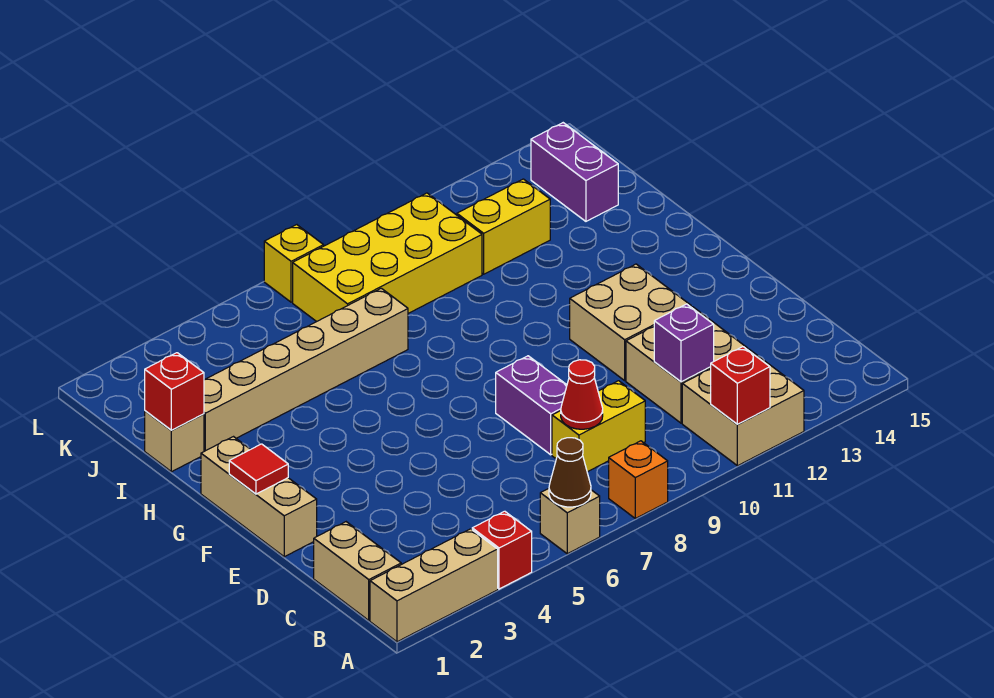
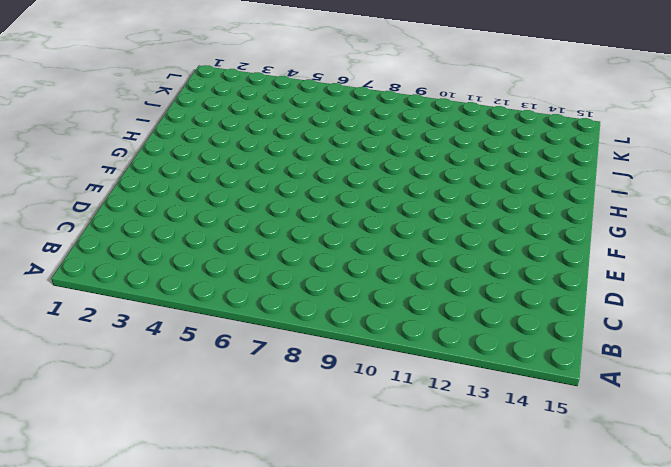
none -> tan 1x3 brick [370,529,498,642]
none -> red 1x1 brick [472,511,532,589]
none -> tan 1x1 brick [540,489,600,554]

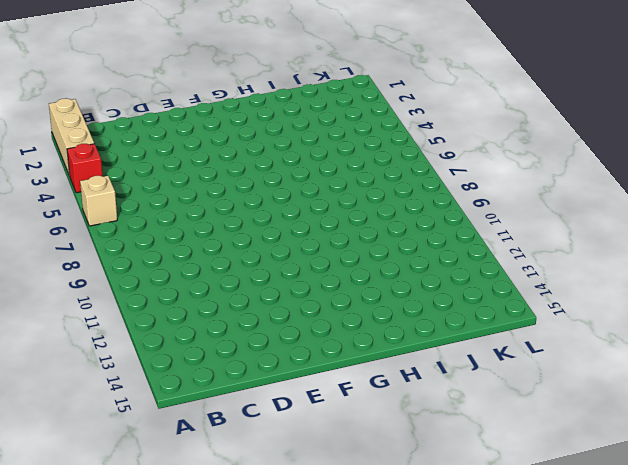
none -> orange 1x1 brick [609,441,668,518]
none -> tan 2x2 brick [682,349,804,466]
none -> tan 1x2 brick [314,522,401,620]

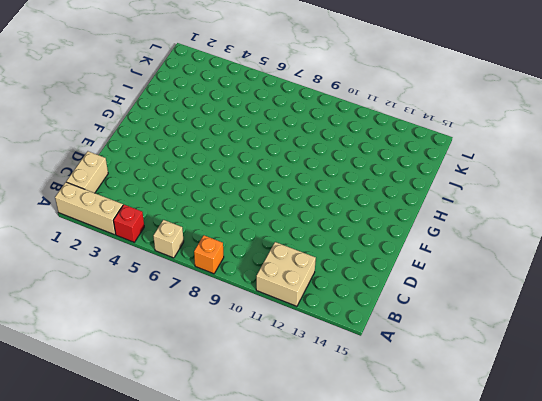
none -> yellow 1x2 brick [552,381,645,472]
none -> tan 2x2 brick [626,307,748,423]
none -> purple 1x2 brick [496,356,567,455]

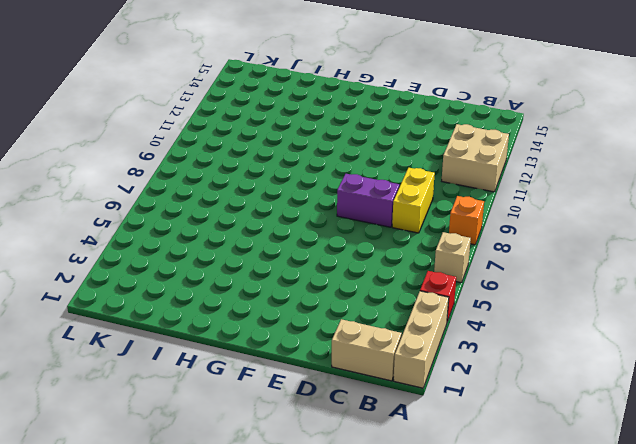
none -> tan 2x2 brick [626,307,748,423]
none -> tan 1x3 brick [201,437,317,557]
none -> tan 2x2 brick [570,264,691,380]

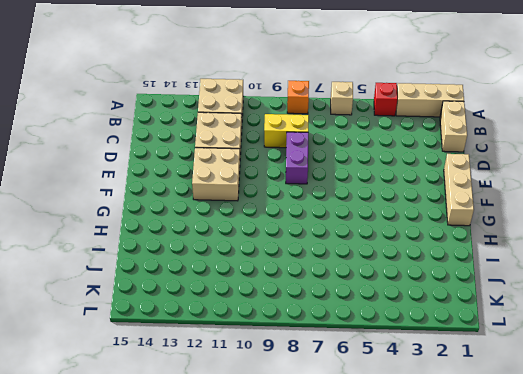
none -> tan 1x1 brick [145,411,204,472]
none -> tan 1x6 brick [204,288,408,451]
none -> yellow 2x4 brick [293,193,482,322]

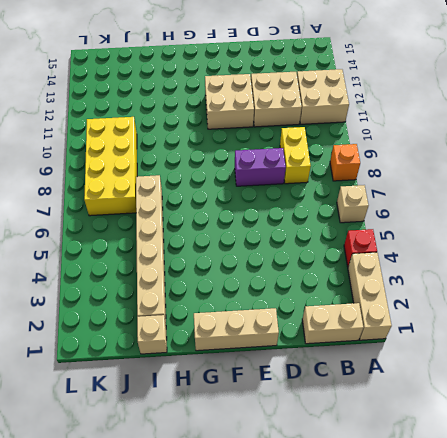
none -> yellow 1x2 brick [457,179,550,274]
none -> purple 1x2 brick [531,123,618,221]
none -> yellow 1x1 brick [264,225,324,302]

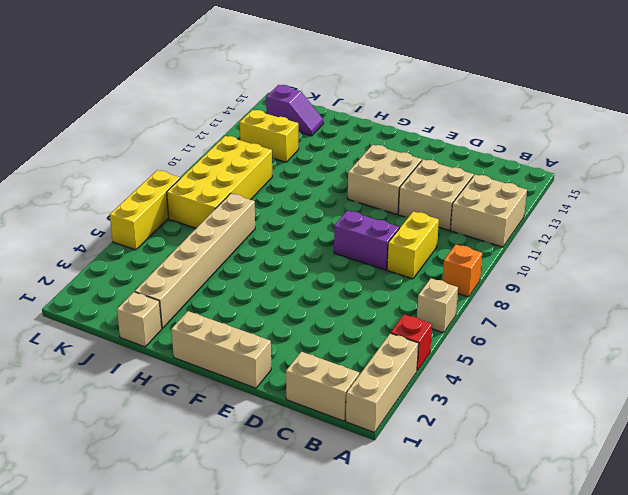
yellow 1x2 brick [240,110,299,162] -> yellow 1x2 brick turned to [457,179,550,274]
purple 1x2 slope [266,85,323,136] -> purple 1x2 brick [531,123,618,221]
yellow 1x3 brick [110,170,180,250] -> yellow 1x1 brick [264,225,324,302]
none -> brown 1x1 cone [549,438,591,507]
none -> red 1x1 brick [711,347,770,424]
none -> red 1x1 cone [561,360,603,429]

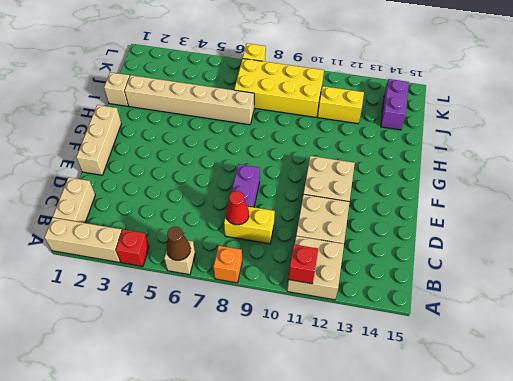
none -> purple 1x1 brick [654,304,714,382]
none -> red 1x1 tile [229,444,288,494]
none -> red 1x1 brick [145,353,204,430]

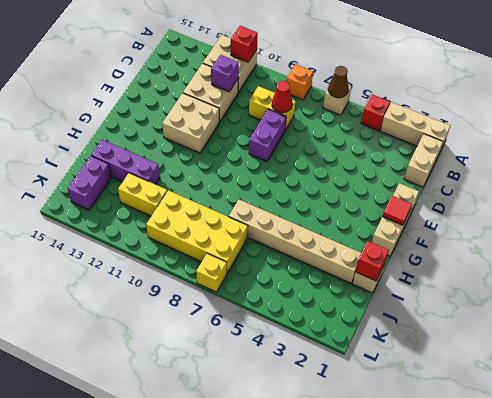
purple 1x3 brick [91,140,160,185] -> none

